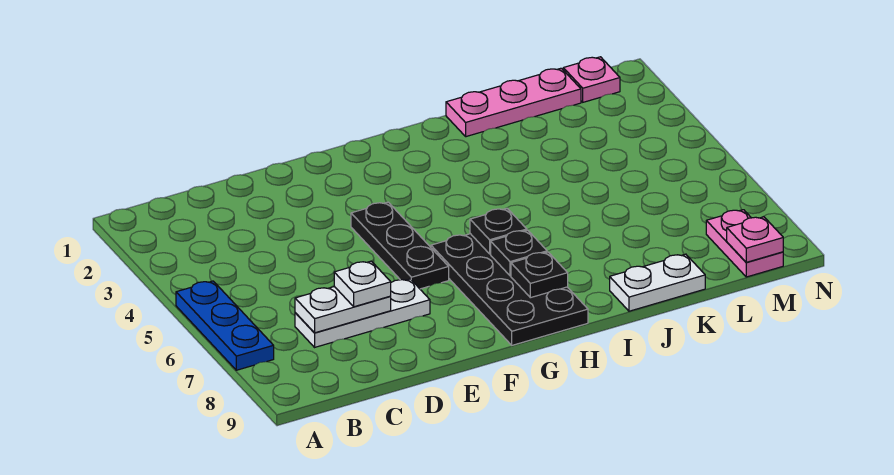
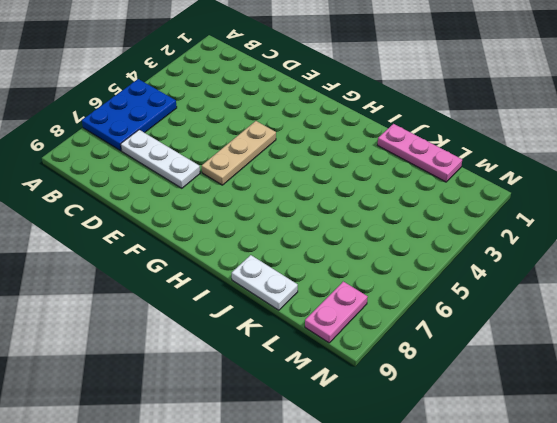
blue 2x3 plate [82,79,177,151] -> blue 1x3 plate [176,281,274,370]
tan 1x3 plate [202,121,276,185] -> black 1x3 plate [351,202,449,289]
none -> black 2x4 plate [431,234,588,345]
none -> pink 1x1 plate [563,57,620,102]
none -> white 1x2 plate [295,287,391,333]

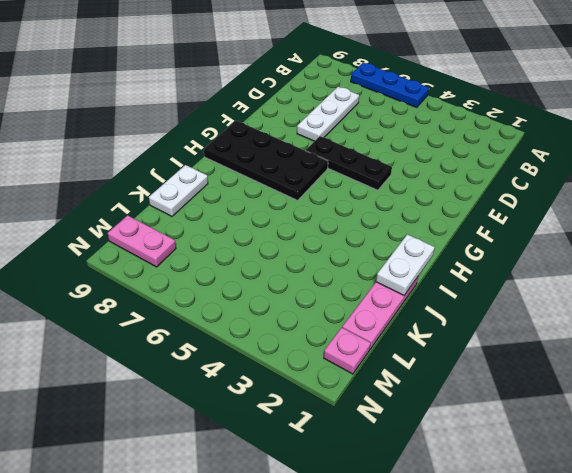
white 1x2 plate [376,234,435,295] -> white 1x2 plate moved to [295,287,391,333]
none -> black 1x1 plate [470,208,527,254]
none -> black 1x1 plate [491,230,547,276]
none -> black 1x1 plate [511,252,568,298]

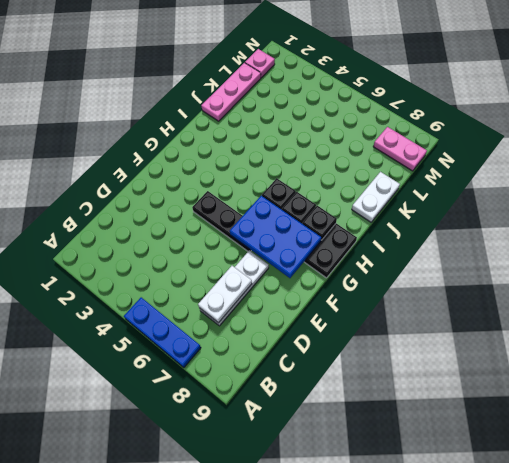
blue 2x3 plate [230,196,321,278] -> none
none -> pink 1x1 plate [727,217,783,262]
none -> white 1x1 plate [334,261,391,307]

